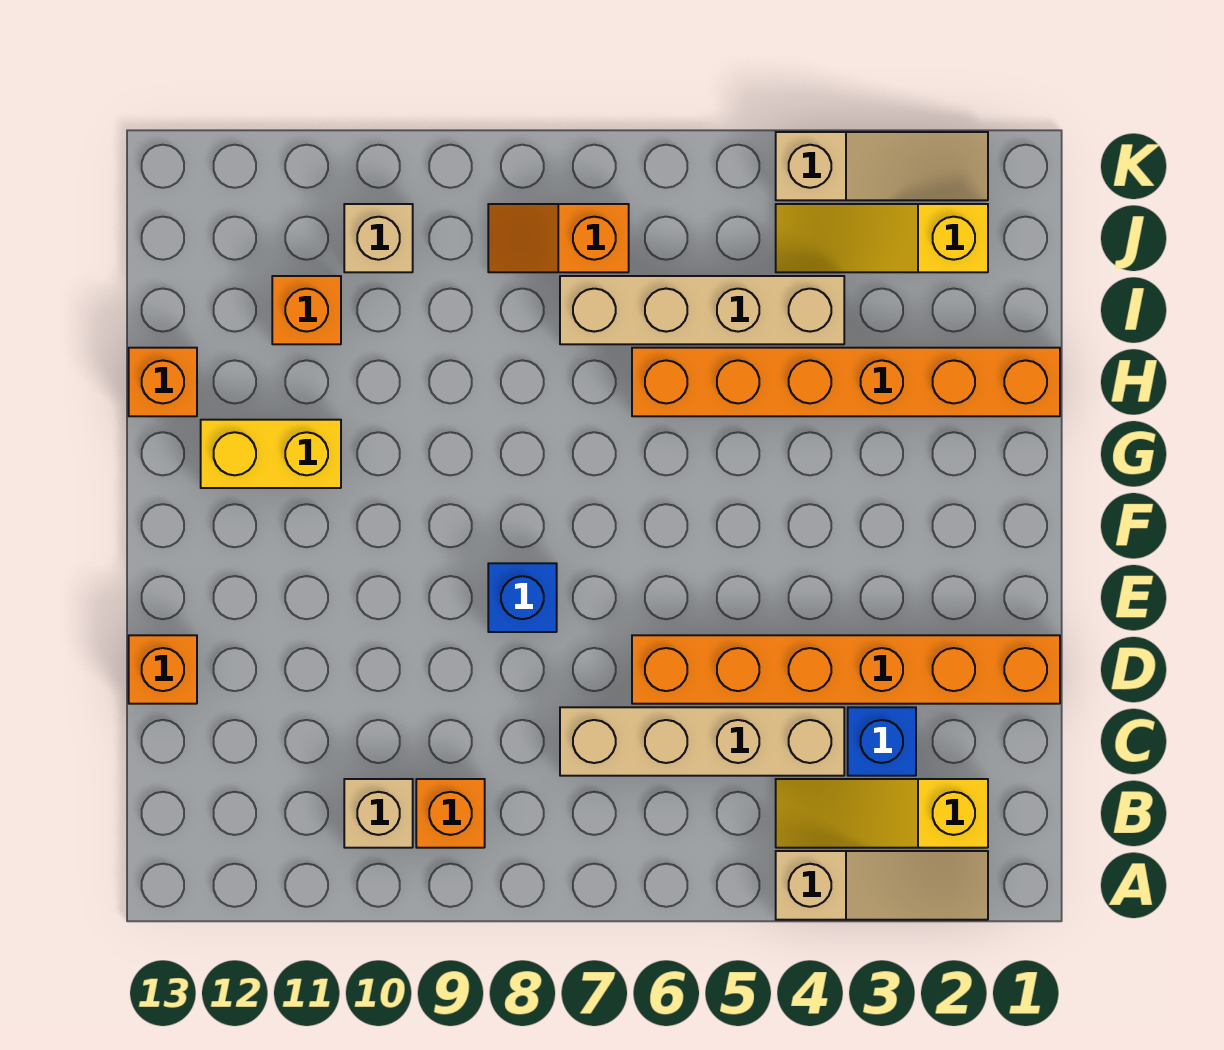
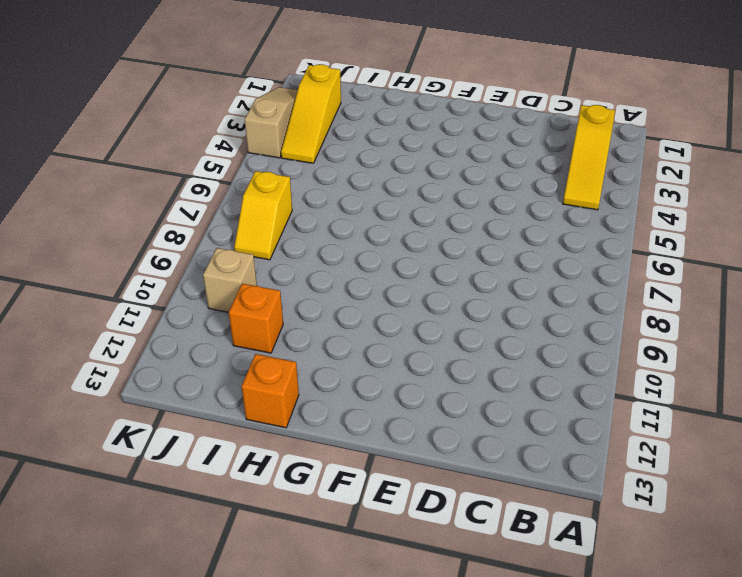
yellow 1x2 slope [234,171,292,260] -> orange 1x2 slope [488,204,629,272]
none -> tan 1x3 slope [776,851,988,920]
none -> orange 1x1 brick [416,779,485,848]
none -> tan 1x1 brick [344,779,413,848]

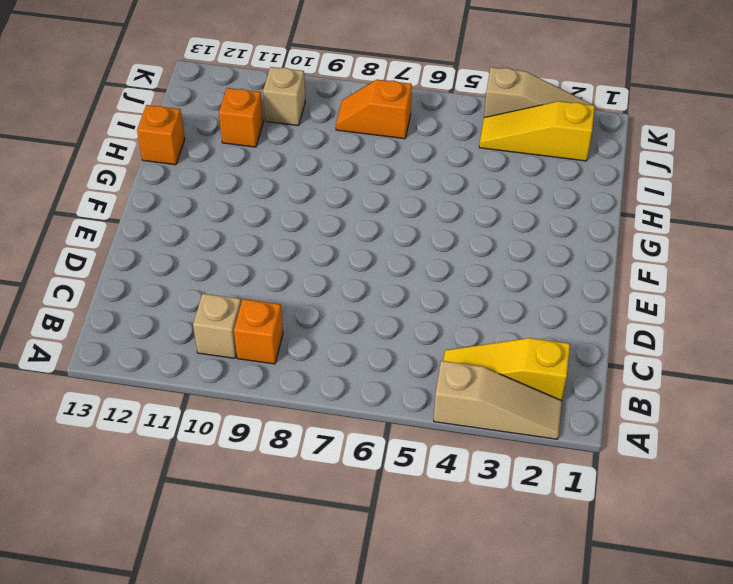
none -> blue 1x1 brick [848,707,916,776]
none -> tan 1x4 brick [560,707,844,776]
none -> orange 1x6 brick [632,635,1060,704]

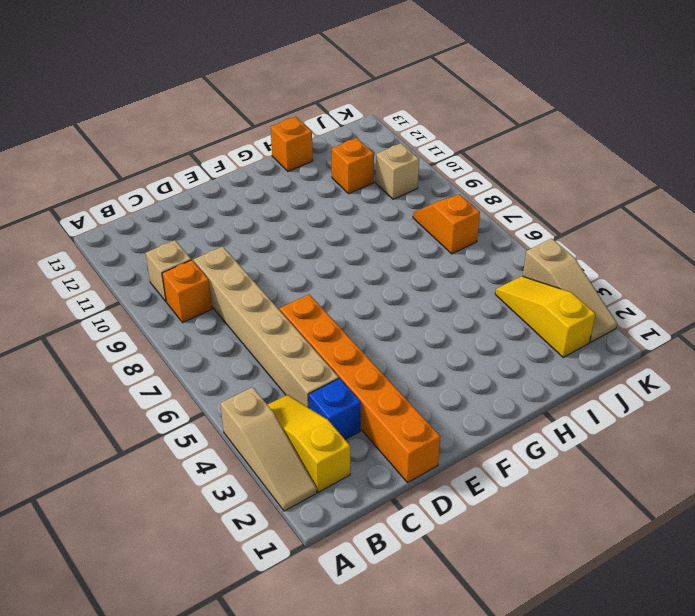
tan 1x6 brick [194,246,339,408] -> tan 1x4 brick [560,707,844,776]
none -> orange 1x1 brick [129,635,197,704]
none -> blue 1x1 brick [488,563,557,632]
none -> yellow 1x2 brick [201,420,341,488]

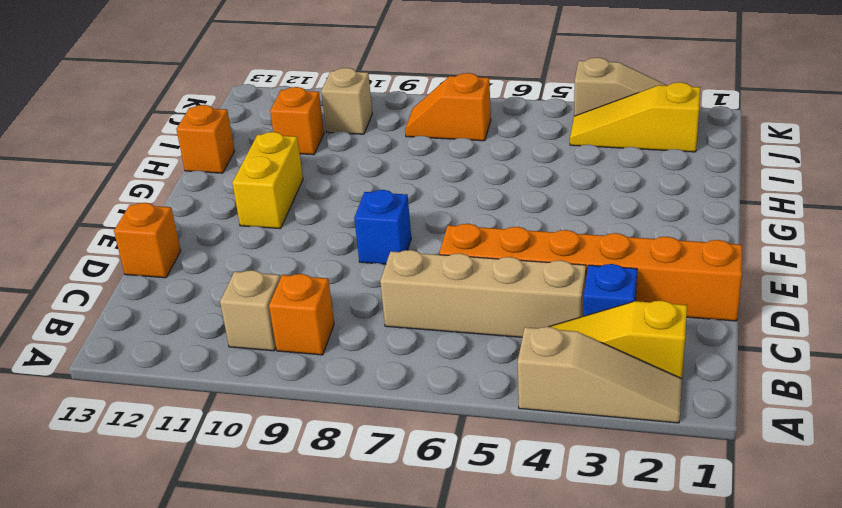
yellow 1x2 brick [232,132,303,229] -> yellow 1x2 brick turned to [201,420,341,488]
none -> orange 1x6 brick [632,348,1060,416]
none -> tan 1x4 brick [560,276,844,344]

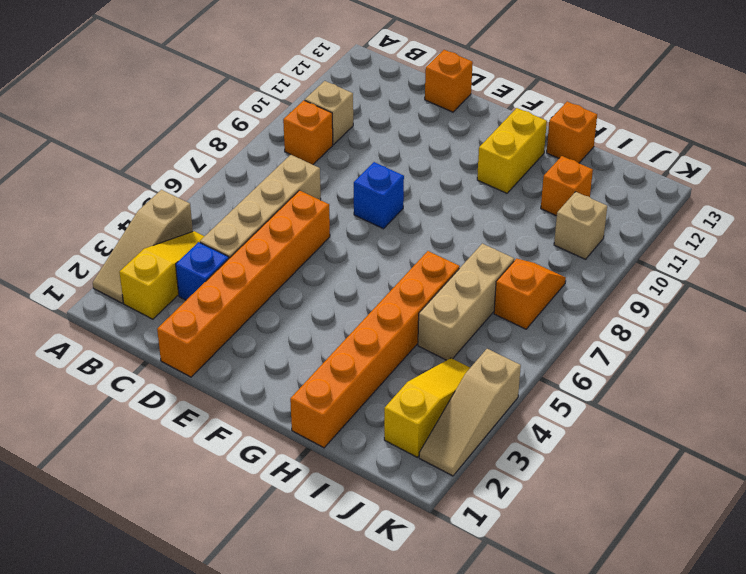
tan 1x3 brick [418,244,514,360] -> tan 1x4 brick [560,276,844,344]

